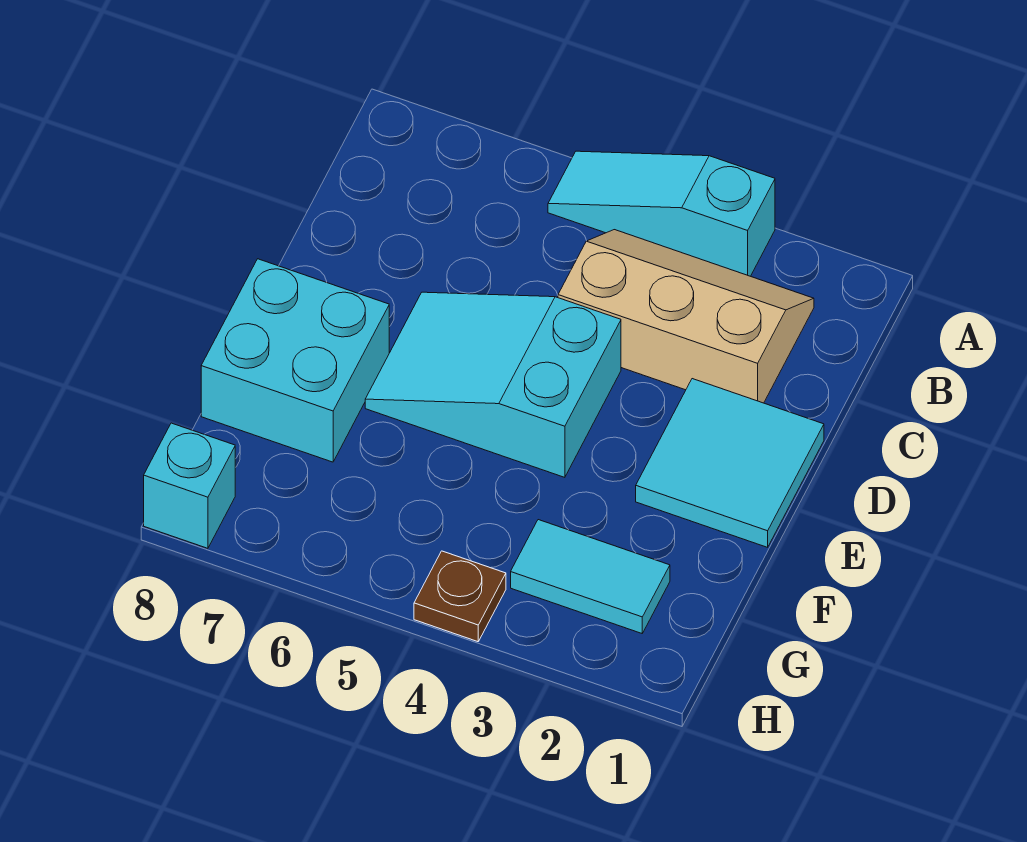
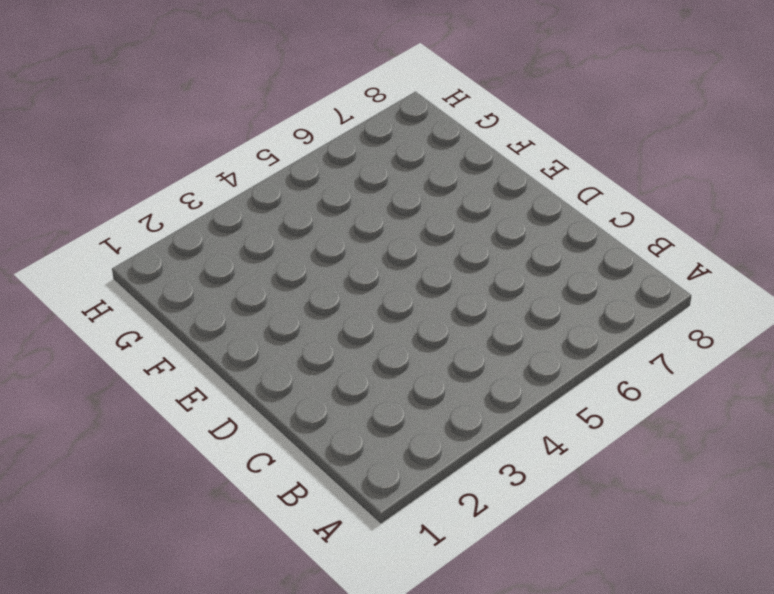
none -> cyan 1x3 slope [548,151,775,276]
none -> tan 2x3 slope [558,230,814,403]

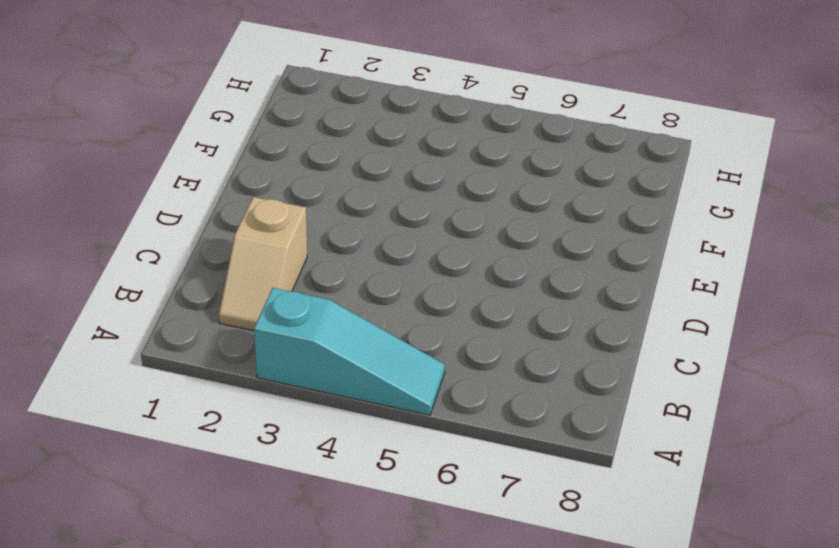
tan 1x2 slope [219,197,307,331] -> tan 2x3 slope [558,230,814,403]
none -> cyan 2x2 tile [636,379,824,547]
none -> cyan 2x3 slope [365,292,621,477]

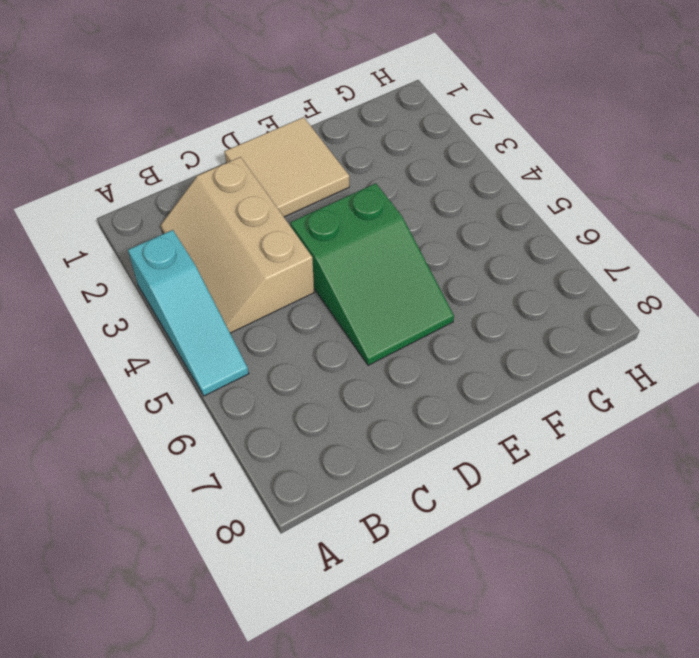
tan 2x2 tile [224,117,349,217] -> cyan 2x2 tile [636,379,824,547]
green 2x3 slope [291,183,454,365] -> cyan 2x3 slope [365,292,621,477]
none -> cyan 2x2 brick [201,259,389,462]
none -> cyan 1x2 tile [511,520,670,633]

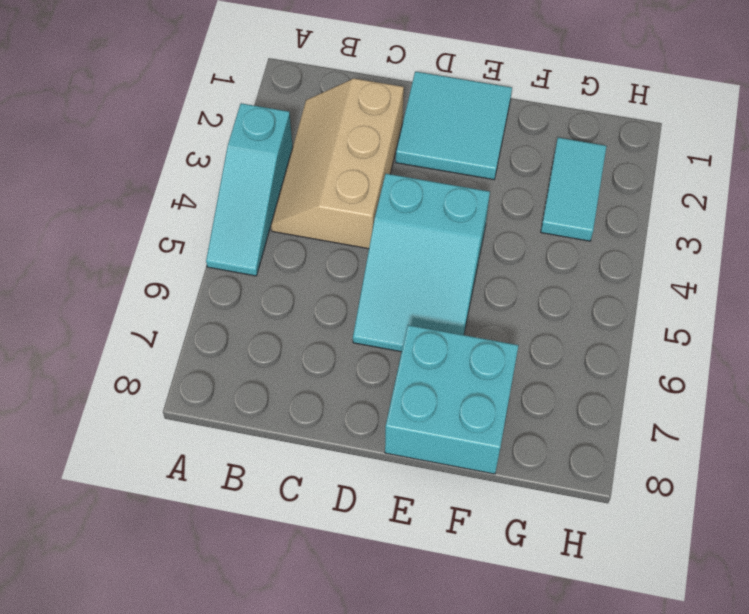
none -> brown 1x1 plate [414,551,506,642]
none -> cyan 1x1 brick [144,423,235,548]

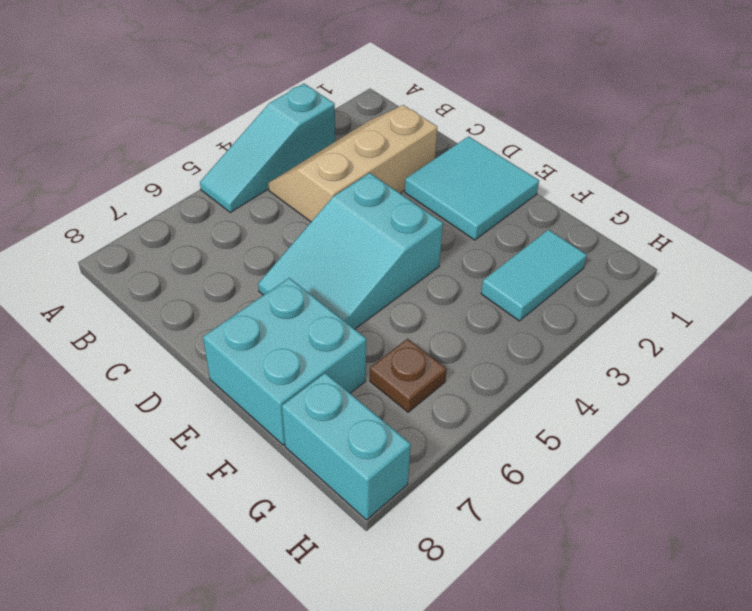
brown 1x1 plate [370,339,447,412] -> brown 1x1 plate moved to [414,551,506,642]
cyan 1x2 brick [282,373,411,520] -> cyan 1x1 brick [144,423,235,548]

